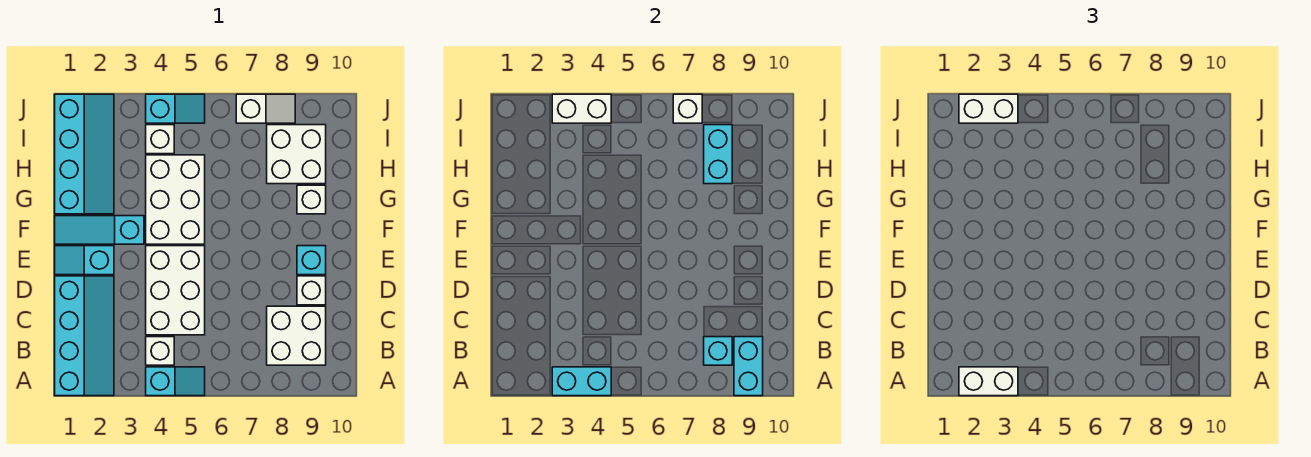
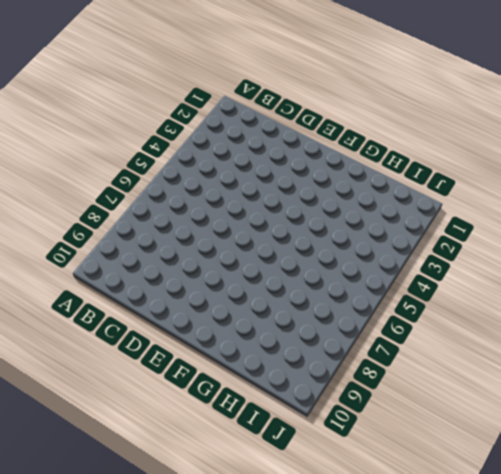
none -> cyan 2x4 slope [55,276,114,396]
none -> cyan 1x2 slope [146,367,205,396]
none -> white 1x1 brick [146,337,174,365]

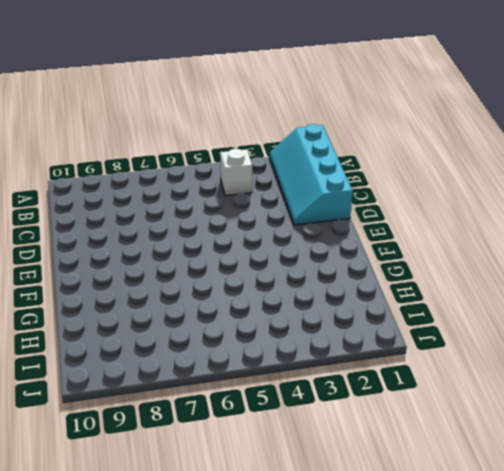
none -> cyan 1x2 slope [146,367,205,396]
none -> white 2x2 brick [267,306,326,365]
none -> white 2x3 brick [146,246,205,335]

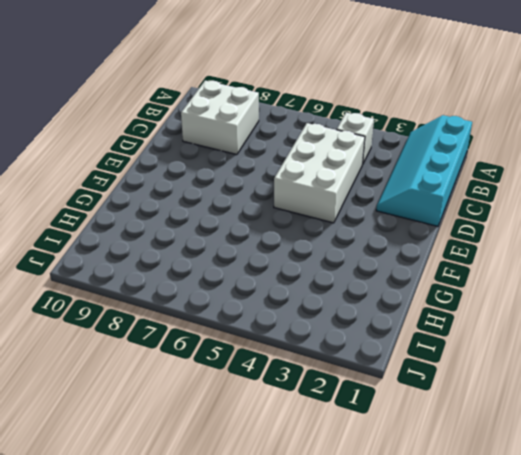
none -> cyan 1x2 slope [146,367,205,396]
none -> white 1x1 brick [297,276,326,305]
none -> cyan 1x2 slope [55,246,114,275]

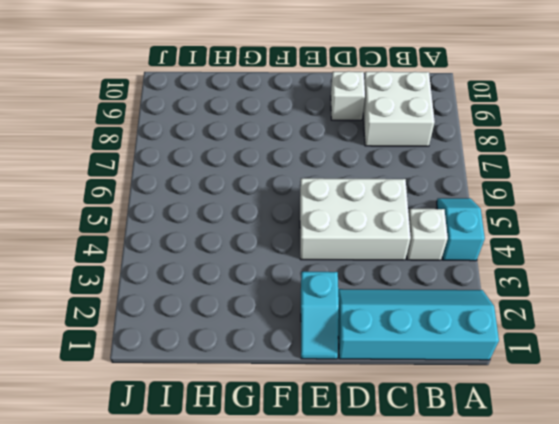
none -> cyan 1x1 brick [297,246,326,275]
none -> cyan 1x3 slope [55,216,144,244]
none -> white 2x3 brick [146,155,205,244]

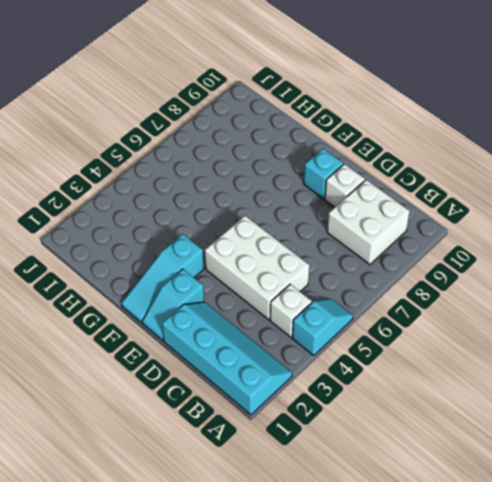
none -> white 2x3 brick [146,155,205,244]
none -> cyan 2x4 slope [55,94,114,214]
none -> white 1x1 brick [297,185,326,214]

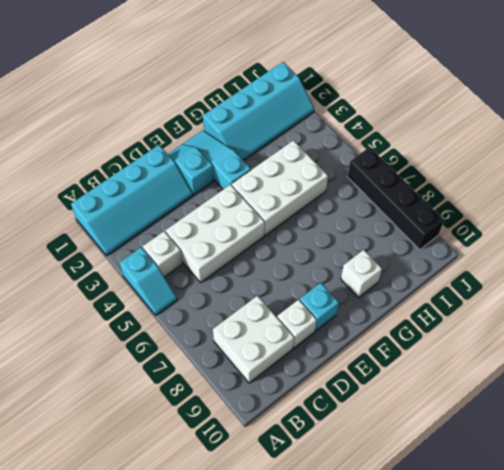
black 1x4 brick [348,147,444,250] -> white 1x2 slope [236,94,295,123]
none -> white 2x2 brick [267,125,326,184]
none -> white 1x1 brick [146,125,174,154]
none -> cyan 1x2 slope [146,94,205,123]

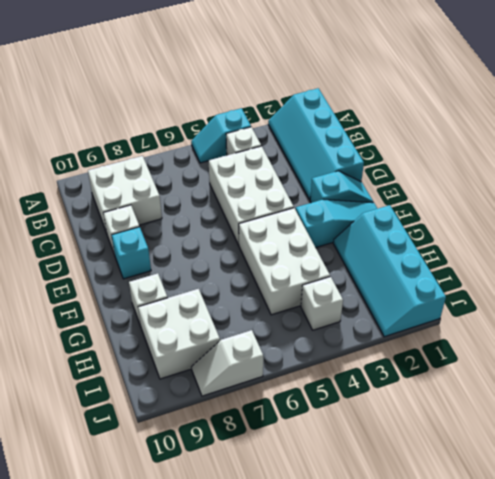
none -> cyan 1x2 slope [146,94,205,123]
none -> cyan 1x2 brick [552,367,611,396]
none -> cyan 1x2 brick [734,337,763,396]

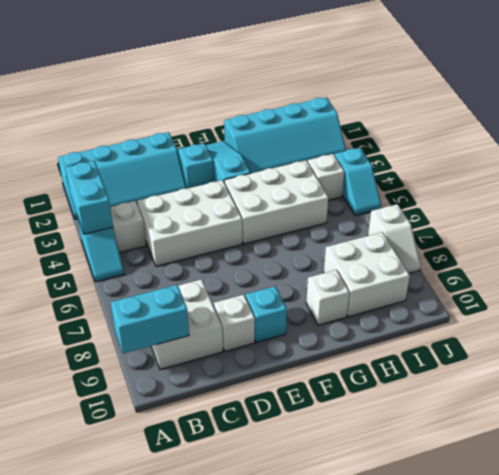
none -> cyan 1x1 brick [704,337,732,365]
none -> cyan 1x2 brick [704,125,732,184]
none -> white 1x2 brick [552,94,611,123]

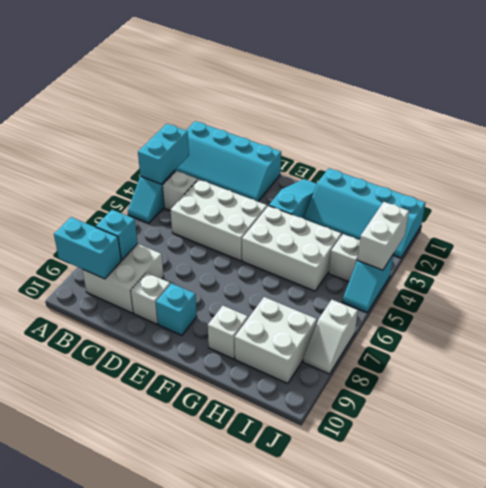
none -> cyan 1x2 slope [55,246,114,275]
none -> cyan 1x2 brick [704,125,732,184]
none -> white 1x1 brick [673,94,702,123]

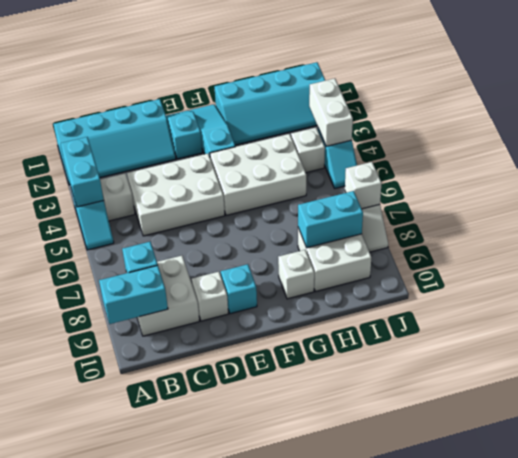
none -> white 1x2 brick [959,367,1018,396]
none -> white 1x2 brick [959,94,1018,123]

